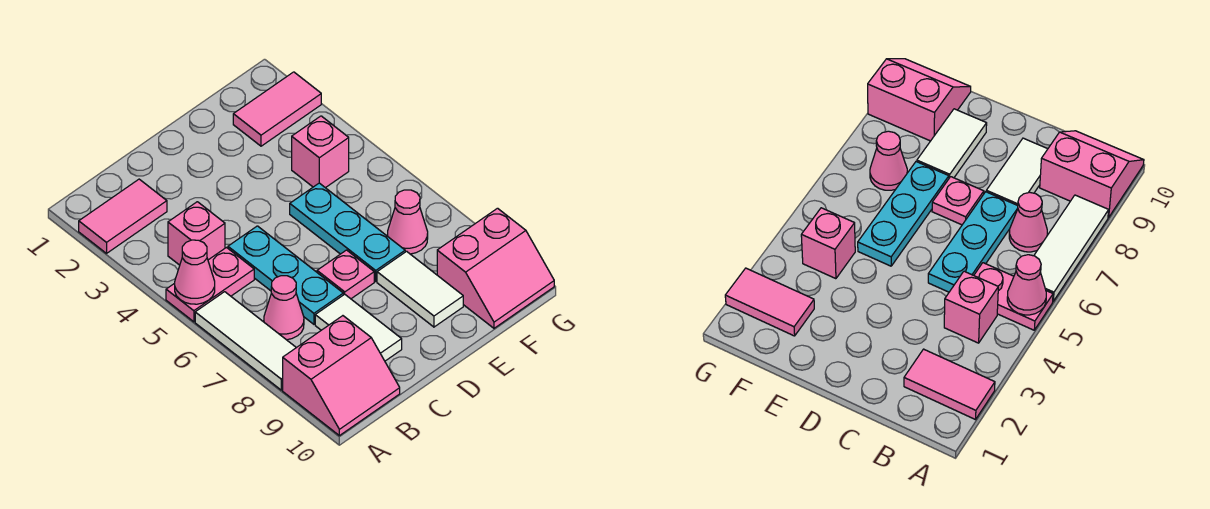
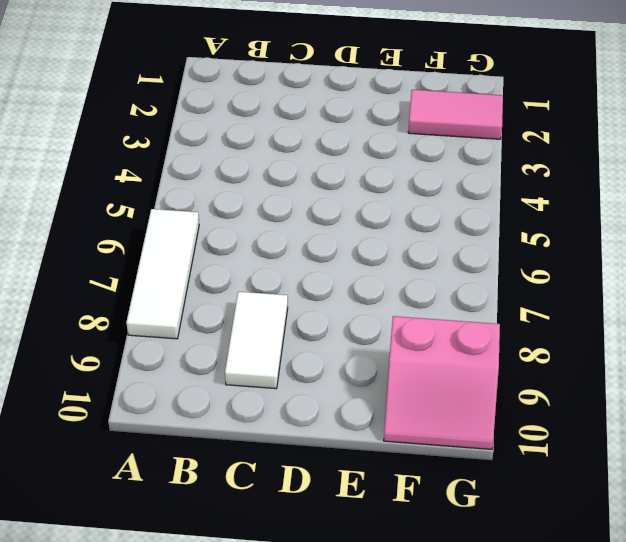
none -> pink 1x2 tile [79,179,167,253]
none -> pink 1x2 plate [166,248,254,322]
none -> pink 2x2 slope [283,316,400,436]

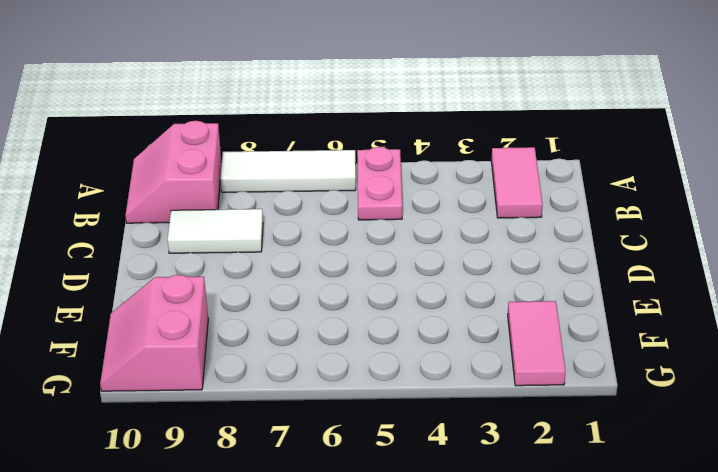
none -> pink 1x1 brick [168,202,225,265]
none -> pink 1x1 cone [264,276,304,340]
none -> cyan 1x3 plate [228,226,343,324]

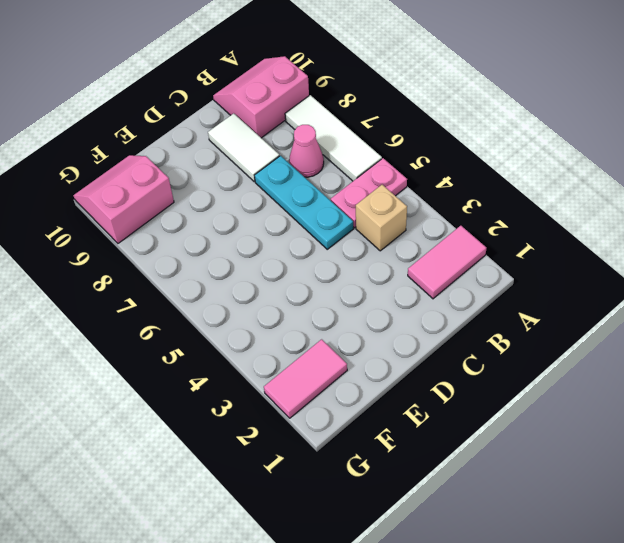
tan 1x1 brick [356,185,407,251] -> pink 1x1 brick [168,202,225,265]
none -> pink 1x1 plate [317,250,374,299]
none -> cyan 1x3 plate [290,183,405,281]
none -> white 1x2 tile [377,251,463,327]

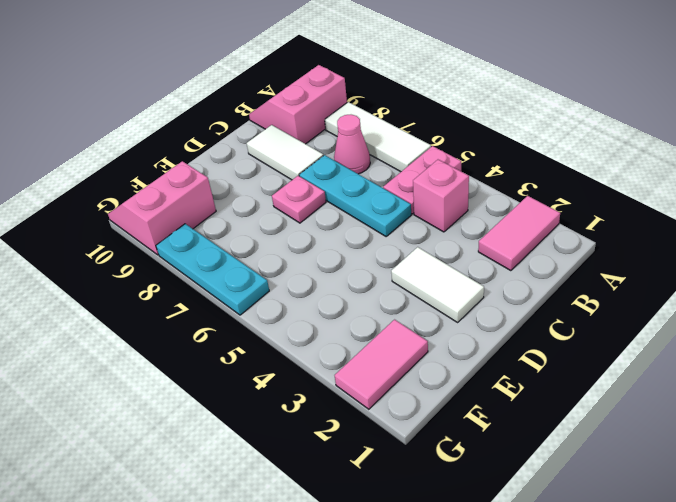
white 1x2 tile [391,247,484,322] -> white 1x2 tile moved to [377,251,463,327]
cyan 1x3 plate [156,224,269,315] -> cyan 1x3 plate moved to [290,183,405,281]
none -> pink 1x1 brick [292,116,349,188]
none -> pink 1x1 cone [387,190,428,254]
none -> pink 1x1 cone [175,240,215,304]

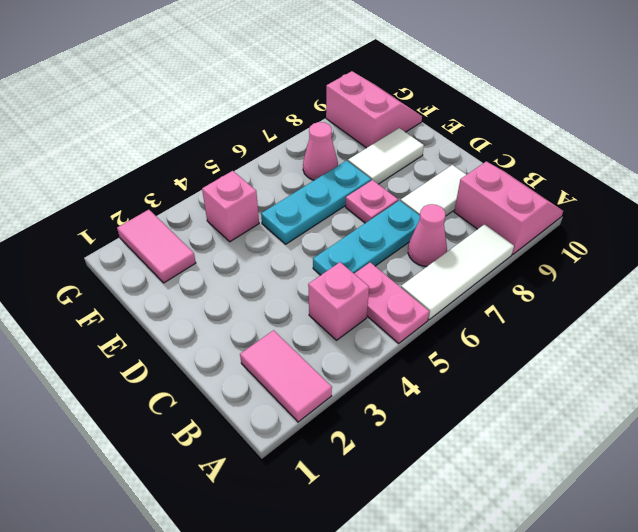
none -> pink 1x1 cone [175,240,215,304]

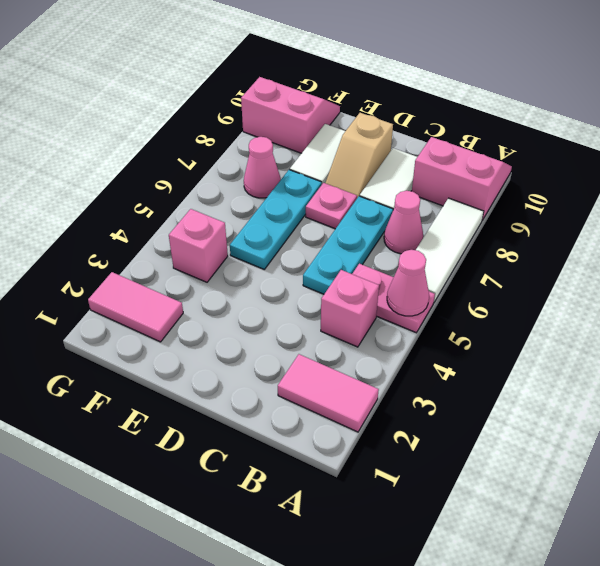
tan 1x2 slope [326,113,393,198] -> none

